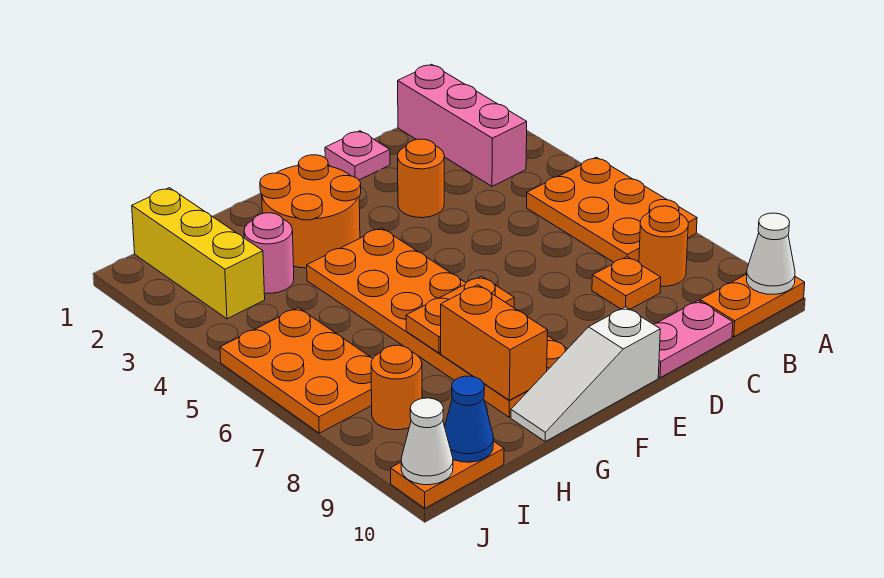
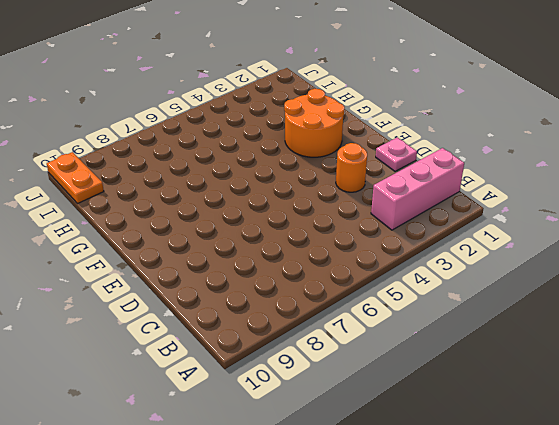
none -> orange 2x3 plate [527,157,697,262]
none -> orange 1x2 plate [700,274,805,337]
none -> orange 1x1 round brick [639,206,688,286]

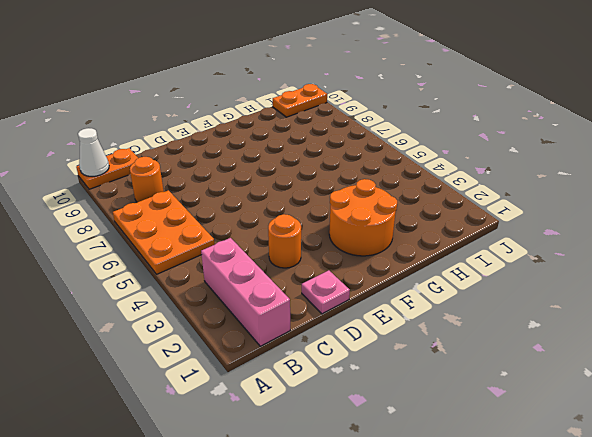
none -> orange 1x1 plate [592,257,661,309]
none -> pink 1x2 plate [654,300,733,378]
none -> white 1x3 slope [511,307,660,441]

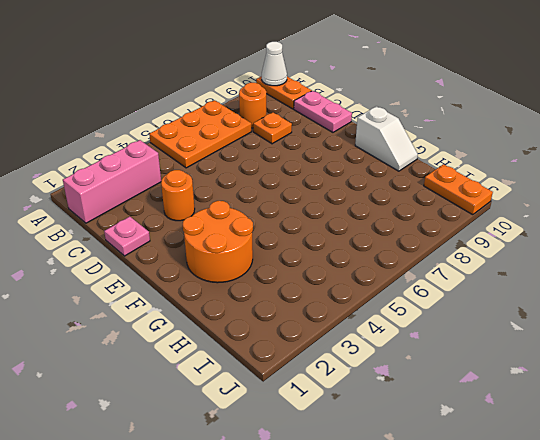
white 1x2 slope [355,106,418,171] -> white 1x3 slope [511,307,660,441]
none -> orange 2x6 plate [307,228,567,417]
none -> pink 1x1 round brick [244,213,294,293]
none -> yellow 1x3 brick [132,188,265,319]

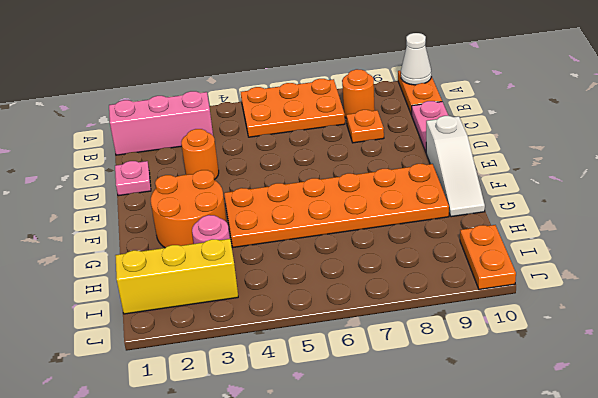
none -> orange 2x3 plate [220,308,373,433]
none -> orange 1x1 round brick [371,345,422,430]
none -> orange 1x2 plate [406,276,514,353]

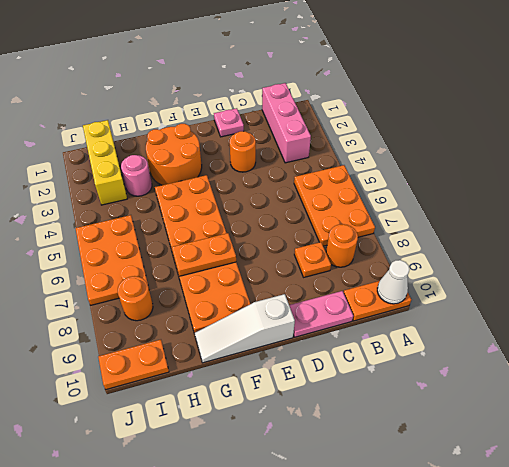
none -> orange 1x2 brick [441,285,548,400]
none -> blue 1x1 cone [445,376,493,462]
none -> white 1x1 cone [401,398,453,485]

